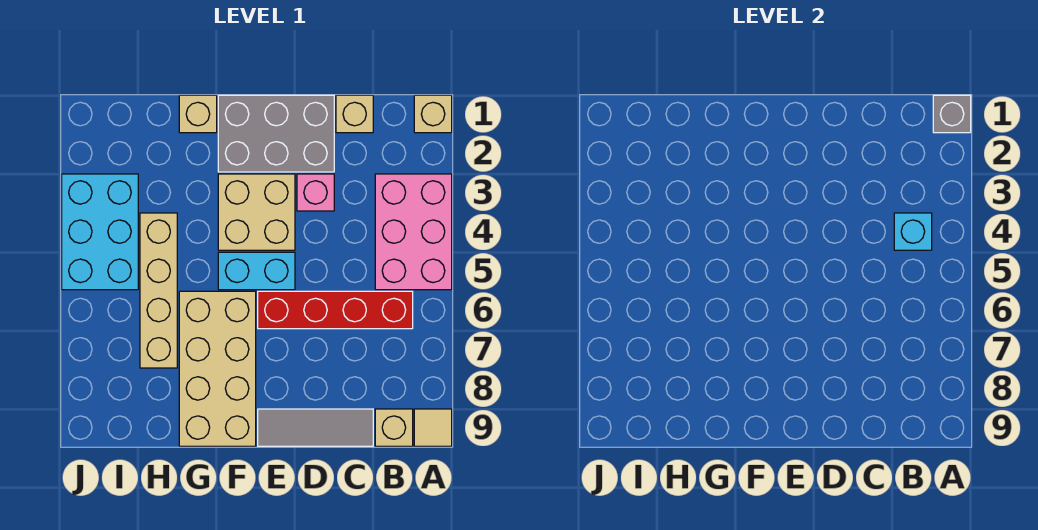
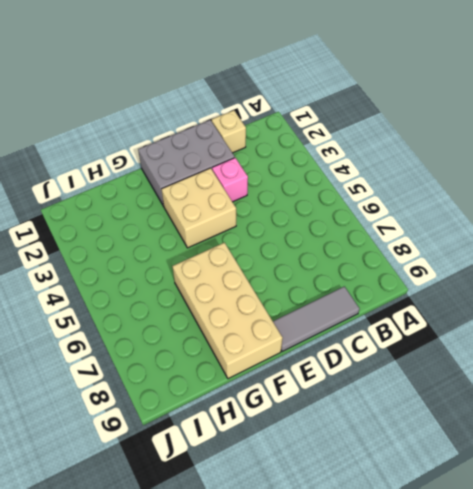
none -> tan 1x1 brick [414,95,452,133]
none -> pink 2x3 brick [375,174,452,290]
none -> tan 1x1 tile [414,409,452,446]

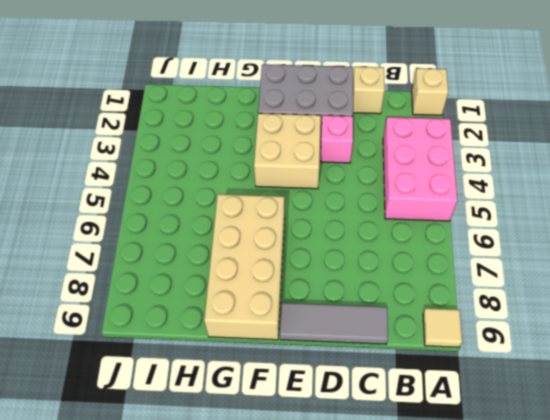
none -> red 1x4 brick [258,291,413,329]
none -> tan 1x1 brick [375,409,413,446]
none -> cyan 1x2 brick [218,252,295,290]

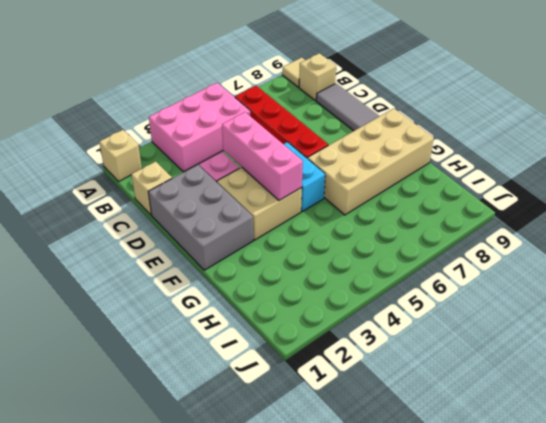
pink 1x3 brick [222,112,303,200] -> none
none -> tan 1x1 brick [179,95,217,133]
none -> tan 1x4 brick [140,213,177,368]
none -> cyan 2x3 brick [62,174,138,290]

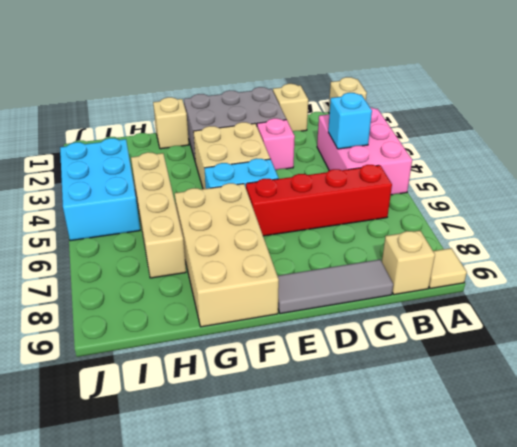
none -> grey 1x1 brick [933,95,971,133]

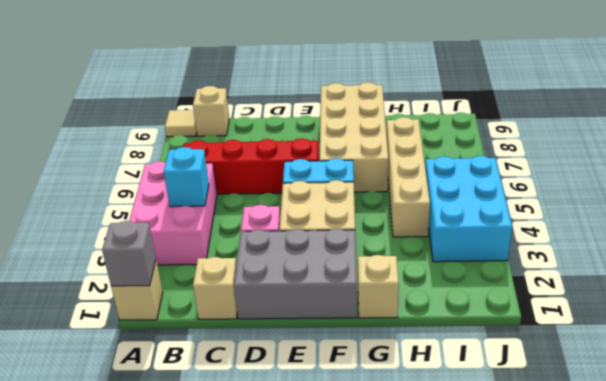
none -> grey 1x3 tile [258,409,373,446]

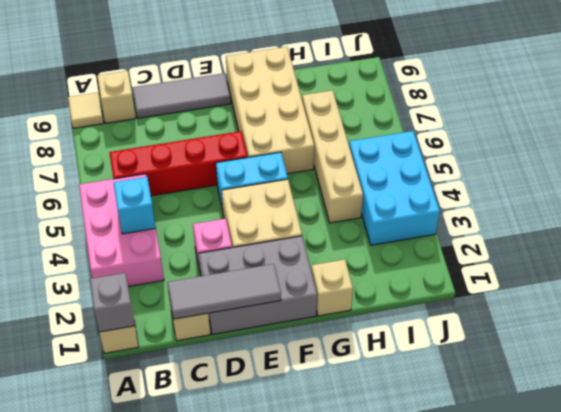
grey 1x3 tile [167,264,281,319] -> none

